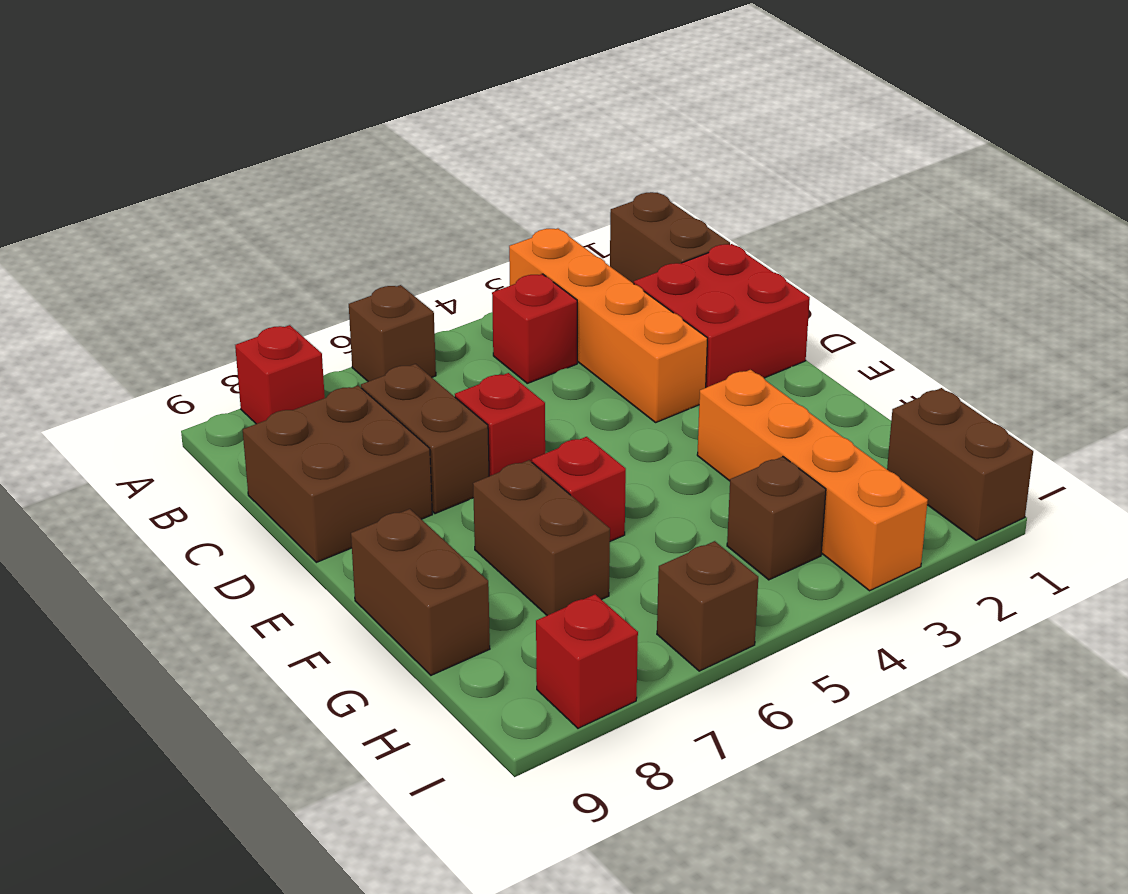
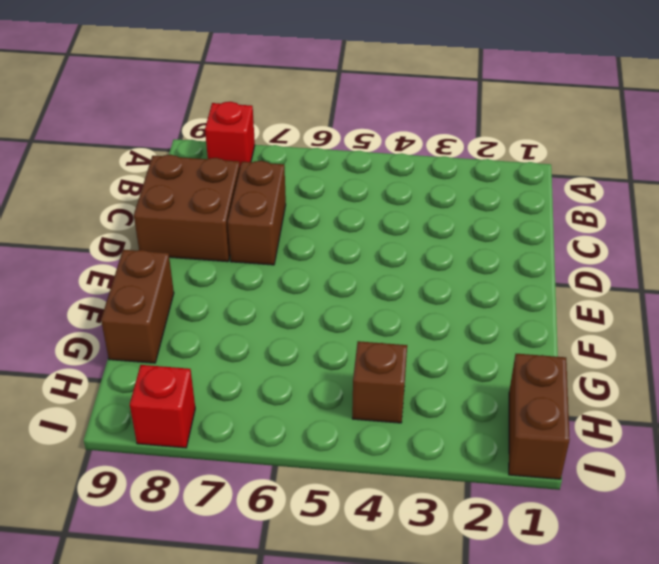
none -> brown 1x2 brick [610,192,730,284]
none -> orange 1x4 brick [509,228,708,422]
none -> brown 1x1 brick [349,285,436,382]

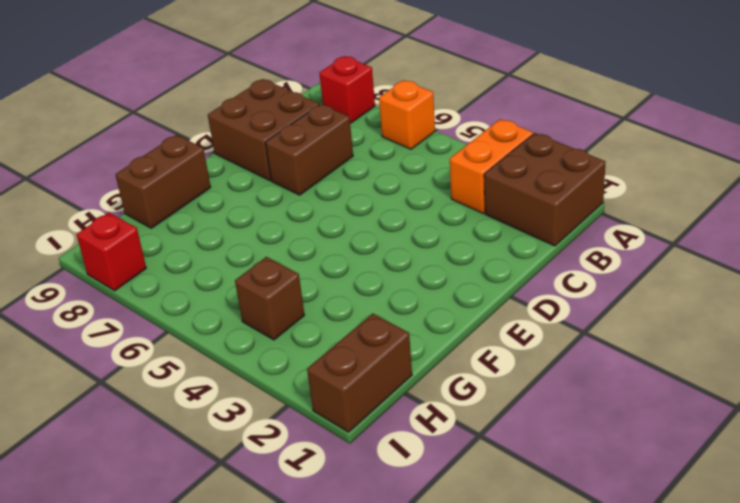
brown 2x2 brick [484,133,605,246] -> brown 1x2 brick [610,192,730,284]
orange 1x2 brick [450,119,533,214] -> orange 1x4 brick [509,228,708,422]
orange 1x1 brick [379,80,435,149] -> brown 1x1 brick [349,285,436,382]
none -> red 1x1 brick [492,274,577,383]
none -> red 2x2 brick [634,244,810,388]
none -> red 1x1 brick [455,373,545,476]

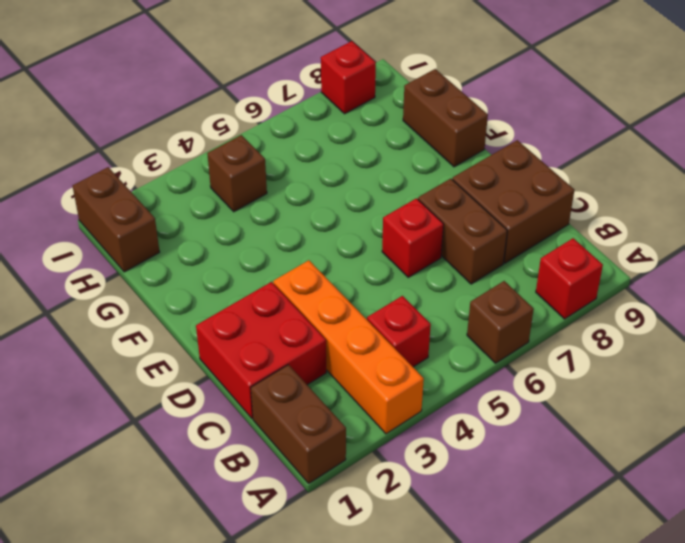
none -> orange 1x4 brick [697,370,928,591]
none -> red 1x1 brick [532,437,626,541]
none -> brown 1x2 brick [473,460,610,615]

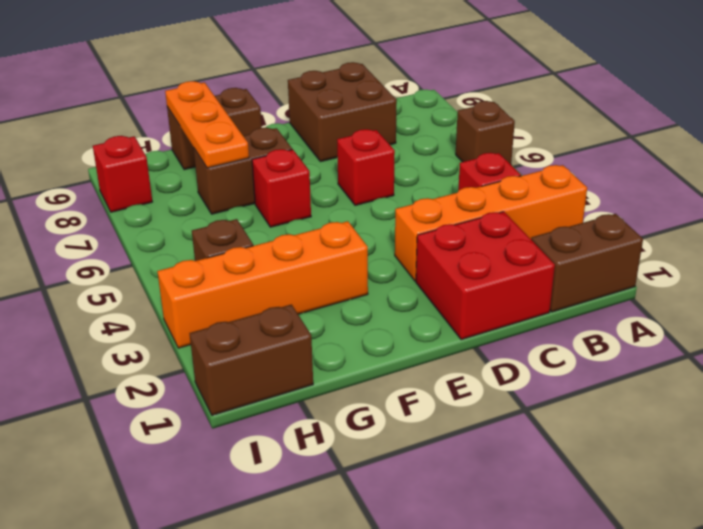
orange 1x3 plate [165,81,249,168] -> none
none -> red 1x1 brick [235,325,325,424]
none -> brown 1x2 brick [361,364,489,514]
none -> brown 1x1 brick [657,541,758,671]

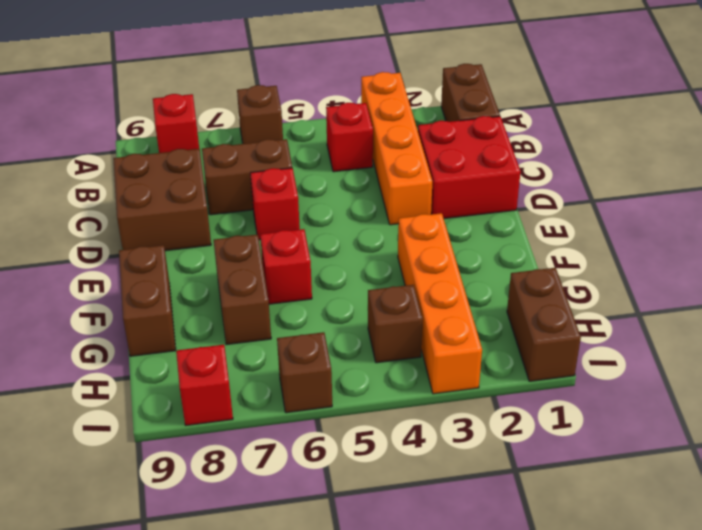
brown 1x2 brick [202,139,292,215] -> brown 1x2 brick turned to [361,364,489,514]

